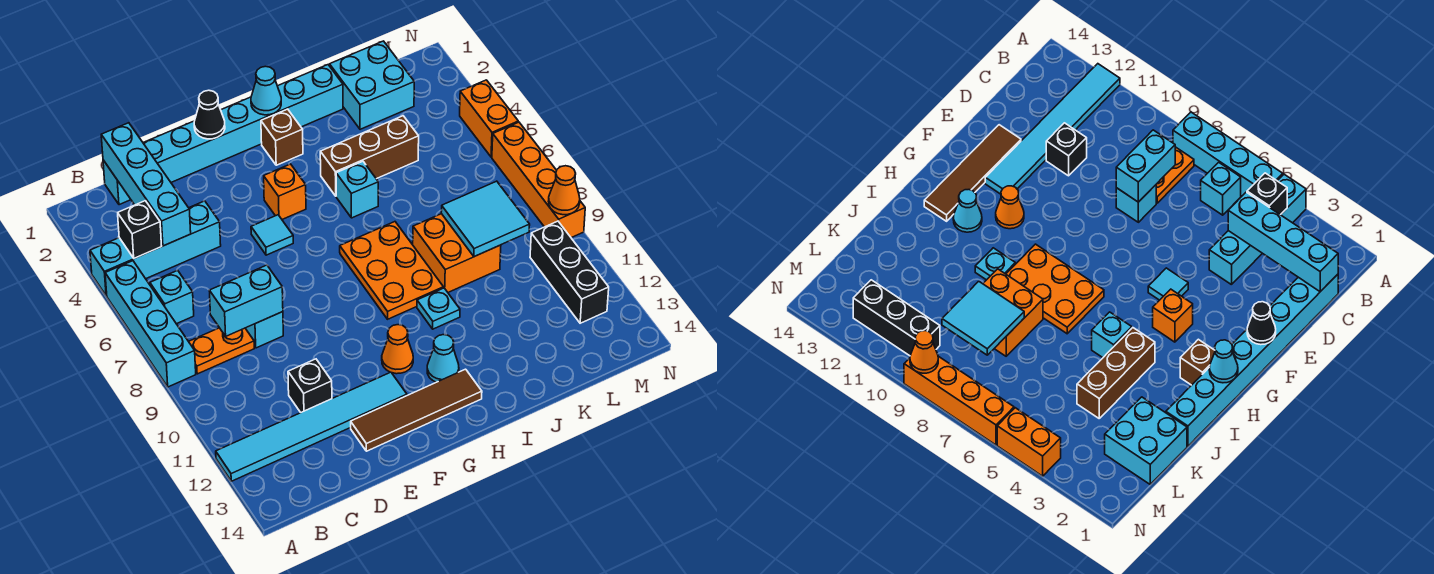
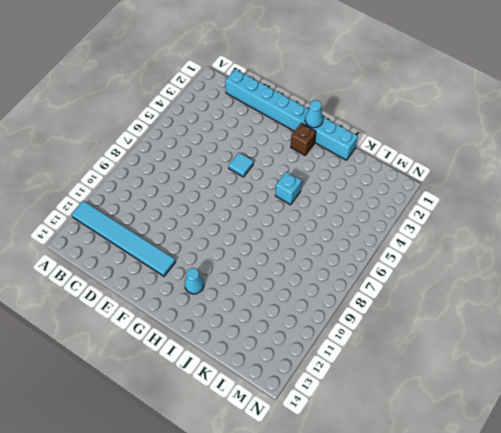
none -> cyan 1x4 brick [90,201,221,296]
none -> cyan 1x4 brick [105,261,196,387]
none -> cyan 1x1 brick [150,270,194,324]
none -> orange 1x2 plate [189,328,254,374]

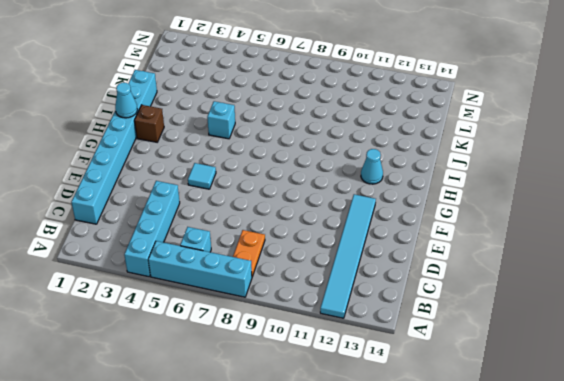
none -> cyan 1x1 brick [245,312,283,348]
none -> black 1x1 brick [288,359,332,413]
none -> brown 1x4 tile [351,369,482,451]
none -> orange 1x1 brick [264,164,306,219]

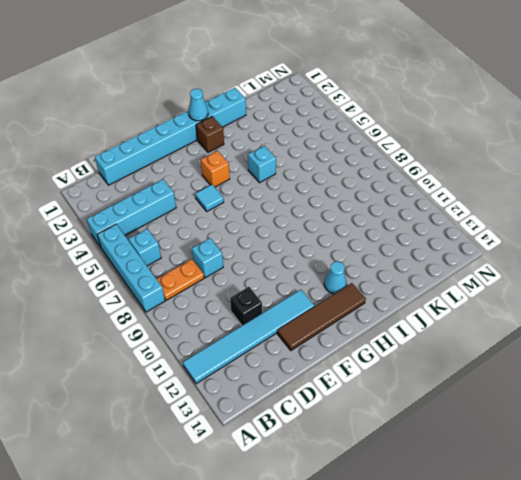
none -> orange 1x1 cone [382,325,413,374]
none -> orange 2x3 plate [340,222,443,319]
none -> brown 1x3 brick [320,116,419,196]
none -> cyan 1x1 plate [417,288,460,329]

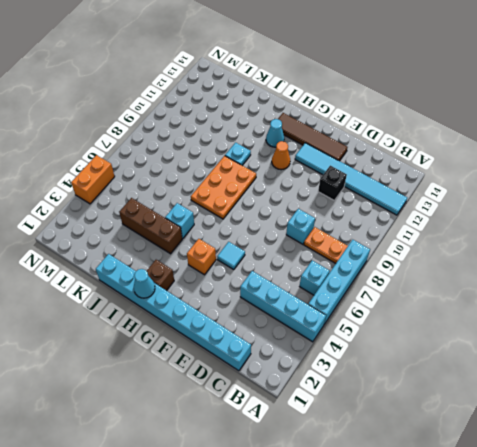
none -> orange 2x2 brick [413,214,501,292]
none -> cyan 2x2 brick [330,41,414,129]
none -> black 1x3 brick [530,221,609,323]
none -> orange 1x4 brick [492,122,585,238]

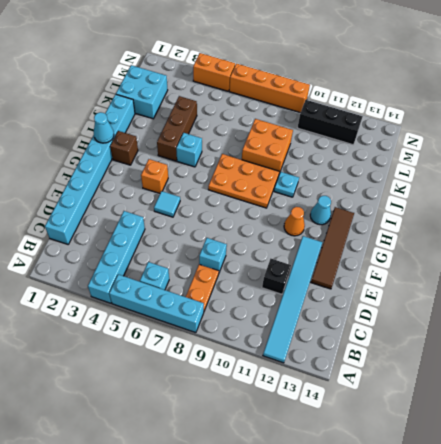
none -> black 1x1 brick [118,201,162,258]
none -> cyan 1x4 brick [101,123,191,246]
none -> cyan 1x2 brick [209,265,283,336]
none -> black 1x1 cone [194,90,225,139]

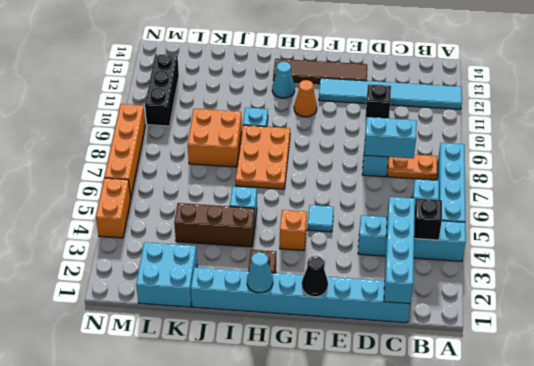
none -> cyan 2x2 tile [441,181,530,257]
none -> orange 1x1 cone [548,166,580,215]

